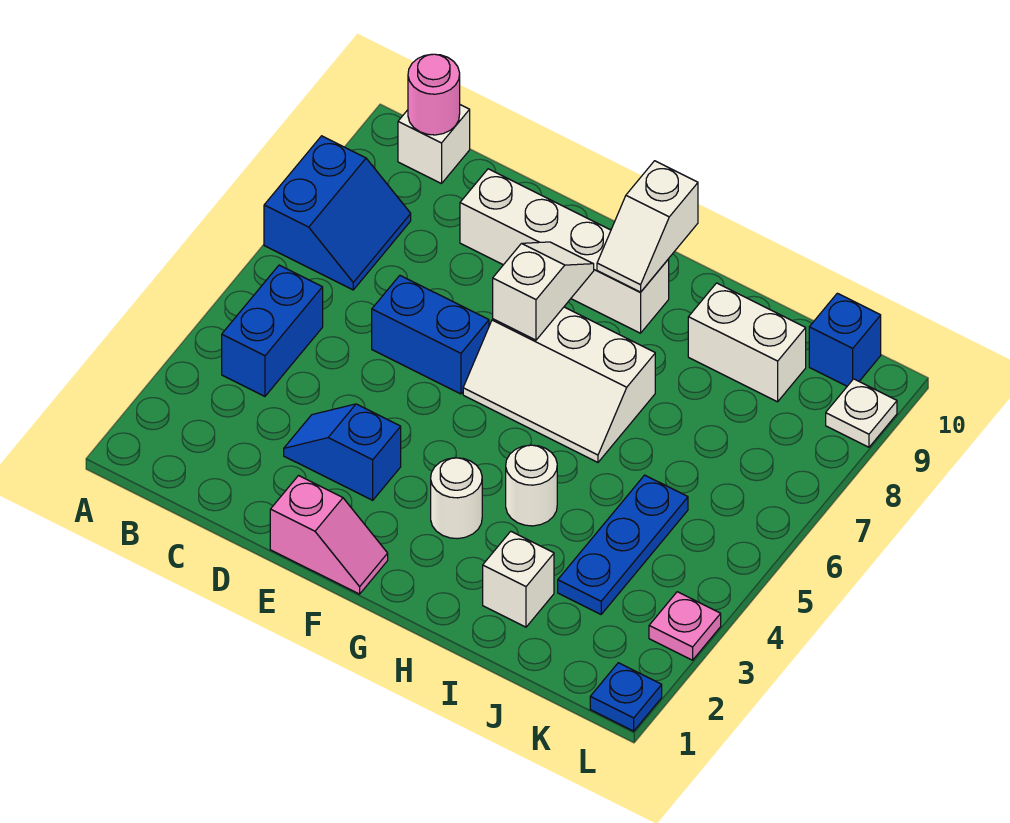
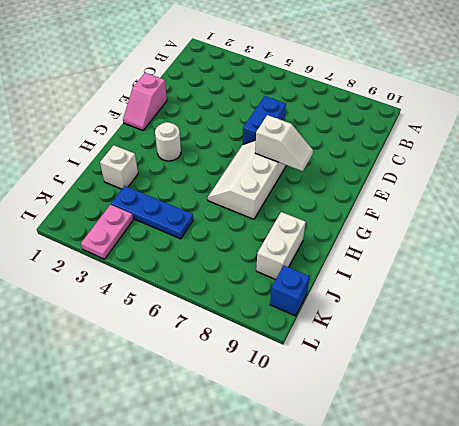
pink 1x2 plate [81,205,133,259] -> pink 1x1 plate [649,592,721,660]
none -> blue 2x2 slope [264,136,411,290]
none -> blue 1x2 brick [222,265,323,396]
none -> white 1x1 brick [398,105,470,184]

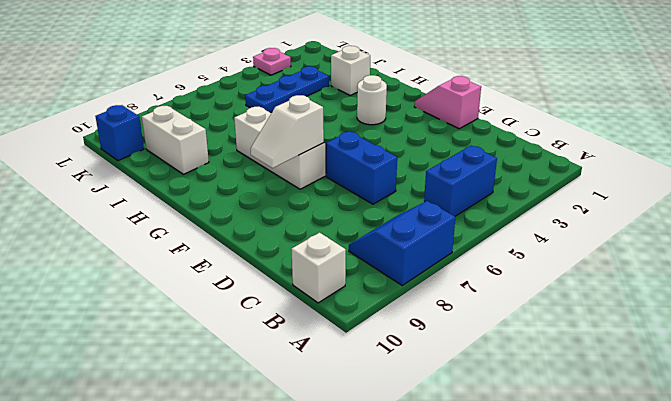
none -> blue 1x2 slope [284,404,401,500]
none -> white 1x4 brick [460,169,669,333]
none -> white 1x1 round brick [506,445,557,526]

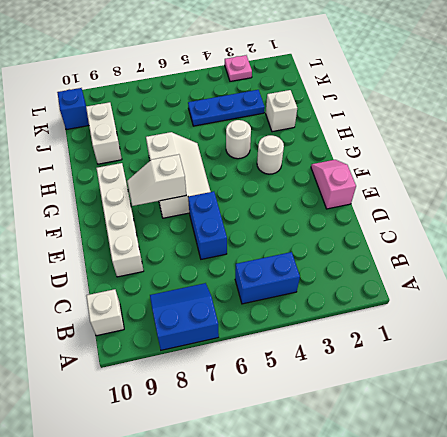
none -> blue 1x2 slope [284,404,401,500]
none -> blue 1x1 plate [590,663,662,731]
none -> white 1x1 plate [826,379,897,447]

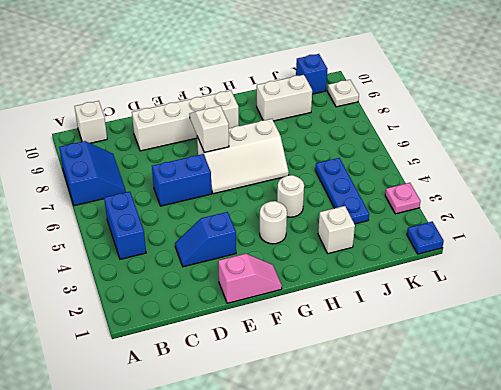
none -> pink 1x1 round brick [408,54,460,135]
none -> white 1x2 slope [597,161,698,292]

